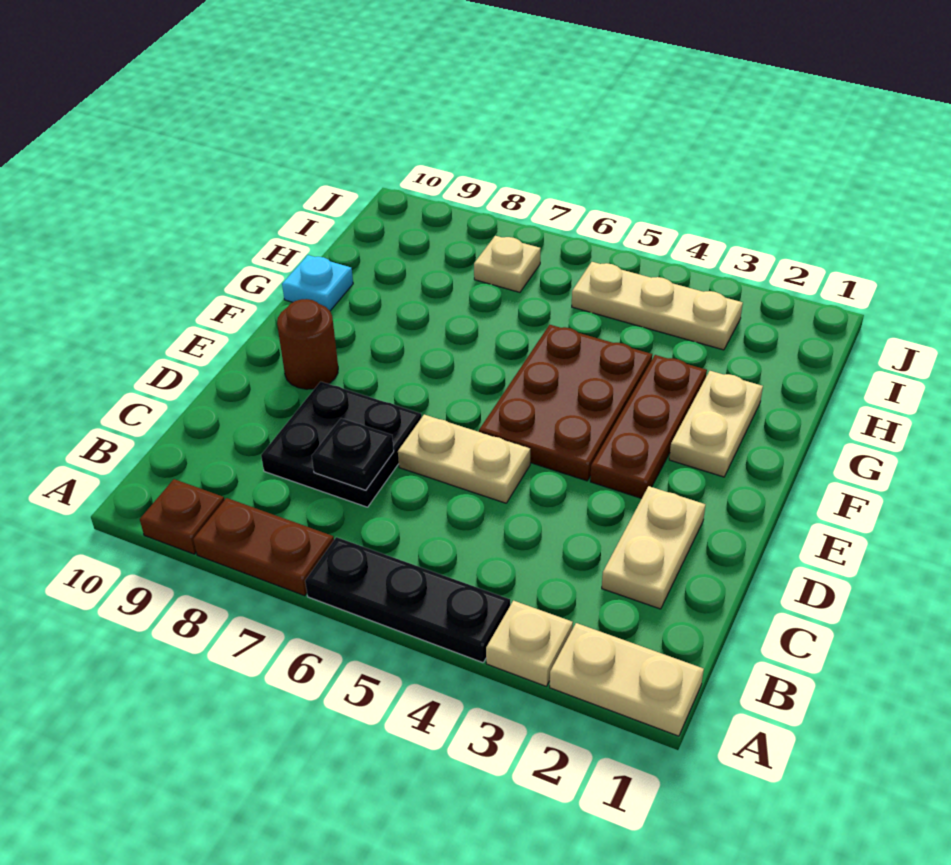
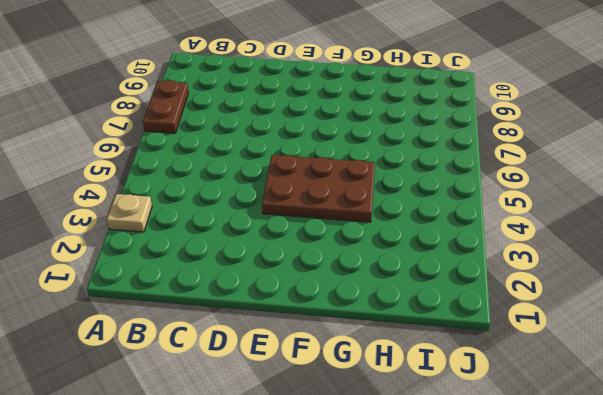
none -> tan 1x2 plate [550,623,704,736]
none -> black 1x3 plate [305,537,510,663]
none -> brown 1x1 plate [140,479,224,554]

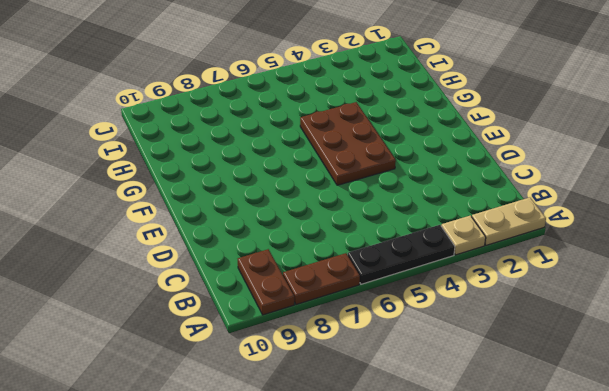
brown 1x2 plate [238,249,294,315] -> brown 1x1 plate [140,479,224,554]
none -> tan 1x2 plate [602,486,705,609]
none -> black 2x2 plate [261,381,422,507]
none -> tan 1x2 plate [398,415,530,503]

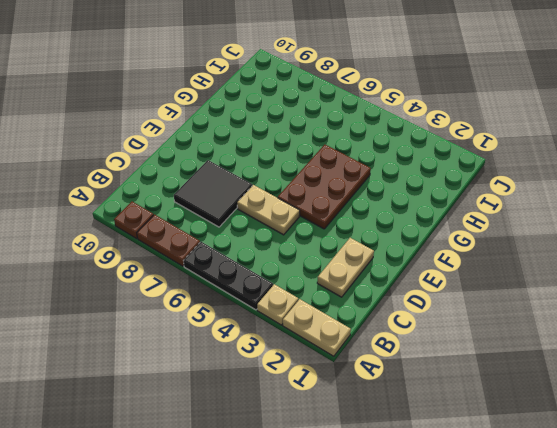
black 2x2 tile [174,160,252,227] -> black 2x2 plate [261,381,422,507]
none -> brown 1x3 plate [590,355,707,498]
none -> brown 1x1 round brick [277,299,338,389]
none -> tan 1x2 plate [669,371,763,477]

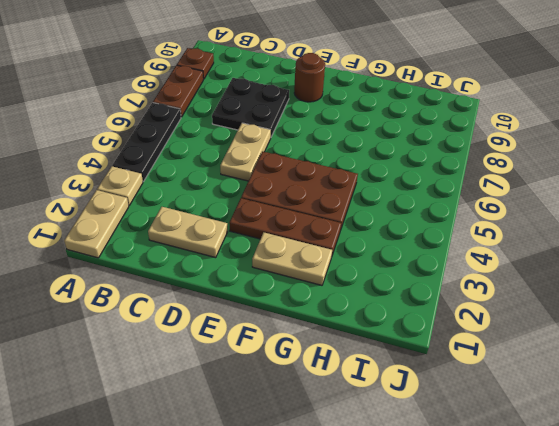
none -> cyan 1x1 plate [282,255,353,311]
none -> tan 1x3 plate [572,262,743,350]
none -> tan 1x1 plate [474,236,541,292]

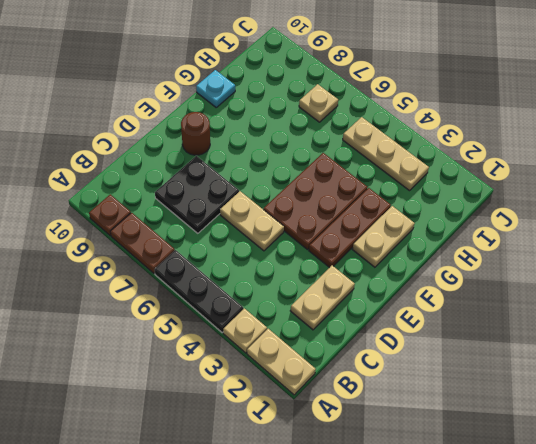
none -> black 1x1 plate [312,418,394,490]

